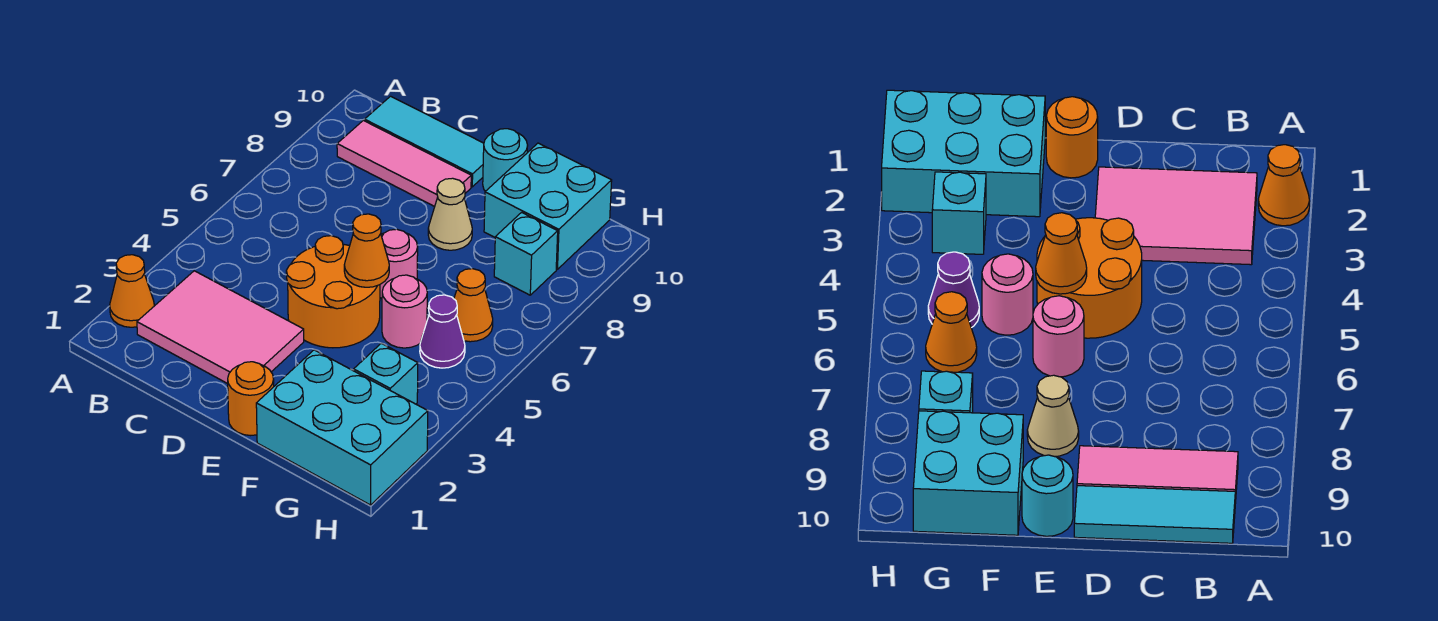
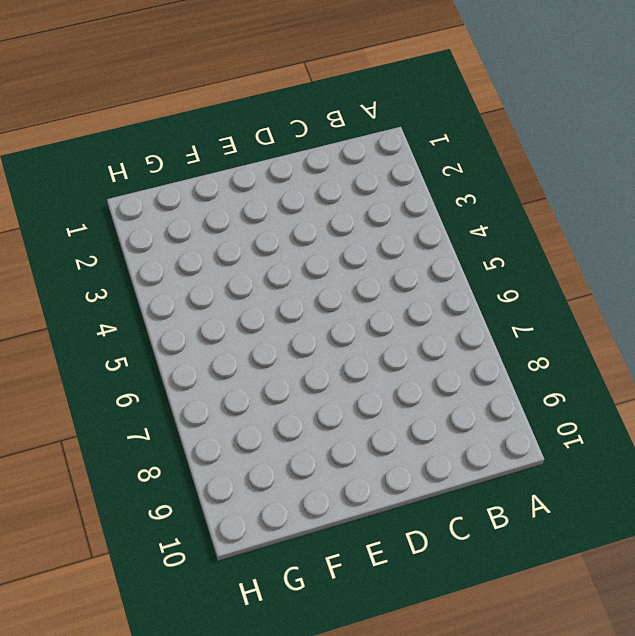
none -> orange 1x1 cone [110,255,154,327]
none -> pink 2x3 tile [137,271,304,384]
none -> pink 1x3 tile [337,120,471,207]

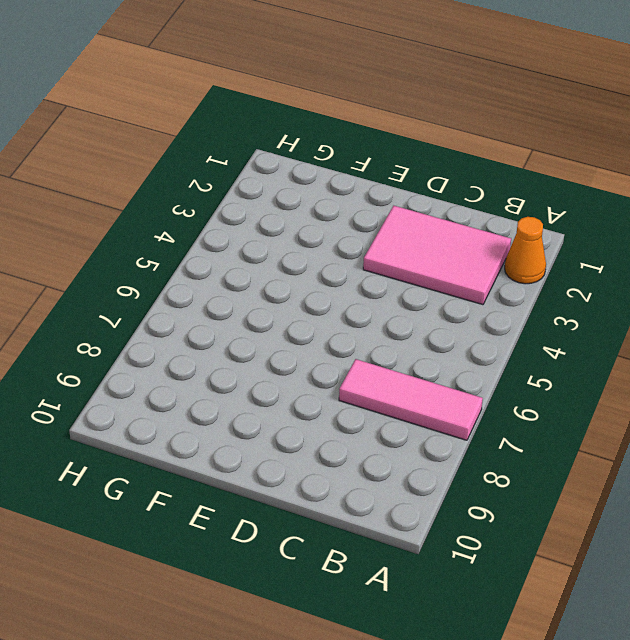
pink 1x3 tile [339,359,483,440] -> pink 1x3 tile moved to [337,120,471,207]
none -> cyan 1x3 tile [365,96,484,187]
none -> orange 2x2 round brick [286,236,380,348]
none -> orange 1x1 round brick [228,362,274,436]

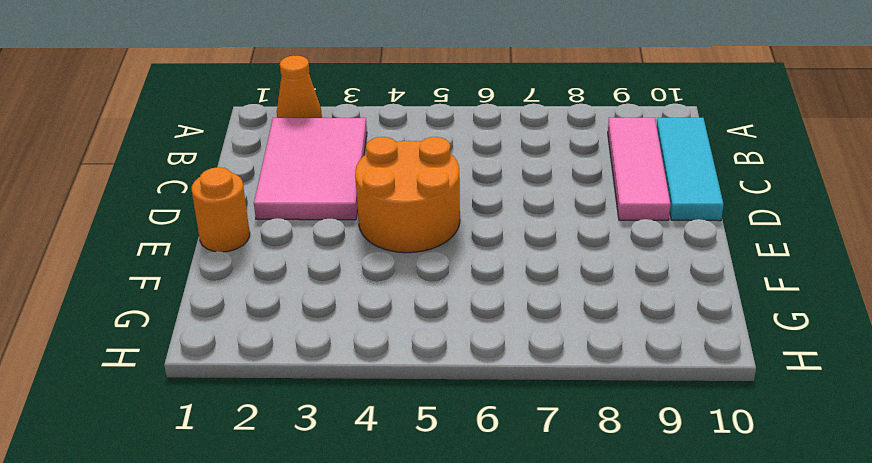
none -> pink 1x1 round brick [380,229,418,299]
none -> tan 1x1 cone [428,178,472,250]
none -> cyan 1x1 round brick [483,129,528,191]

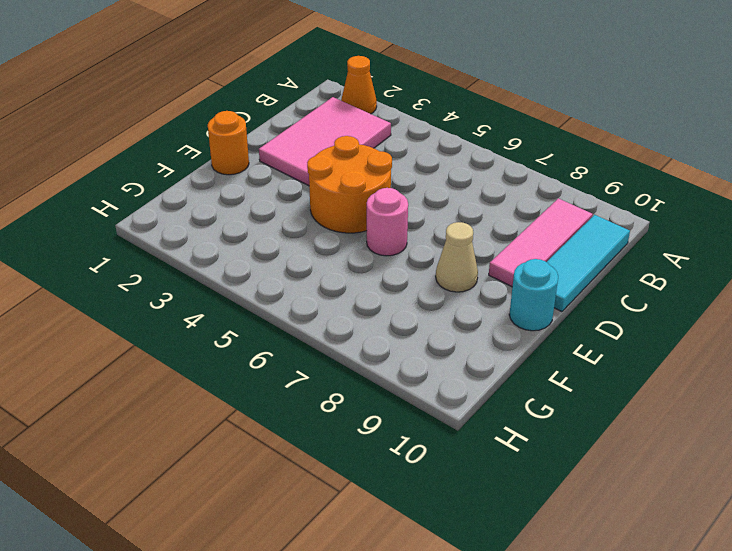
none -> cyan 2x3 brick [256,350,428,505]
none -> pink 1x1 round brick [382,275,427,348]
none -> cyan 2x2 brick [484,143,612,269]

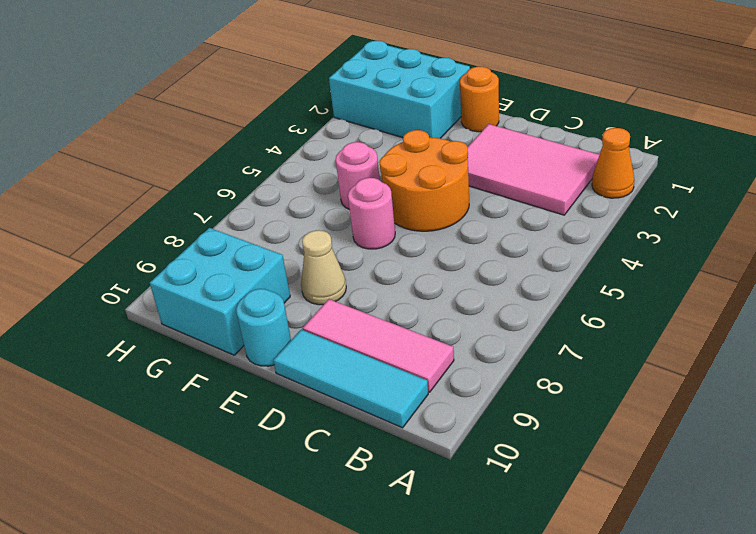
none -> cyan 1x1 brick [354,343,418,404]
none -> purple 1x1 cone [420,295,465,368]
none -> orange 1x1 cone [454,269,493,342]

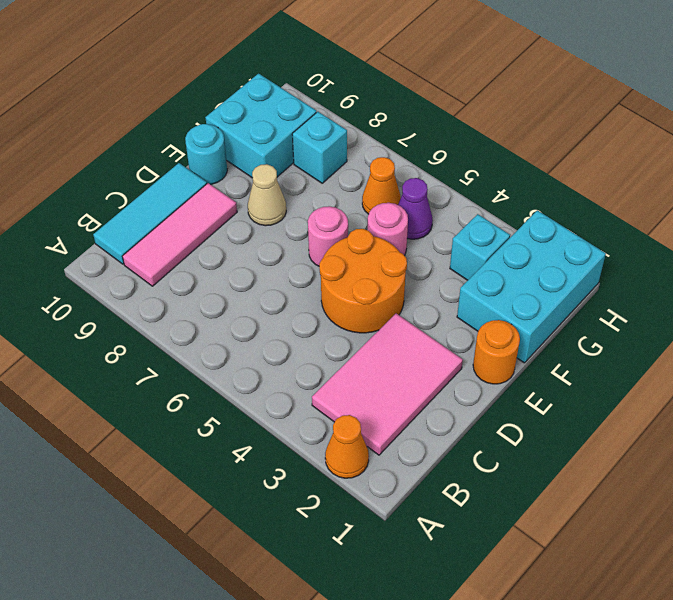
none -> orange 1x1 cone [344,214,389,287]

